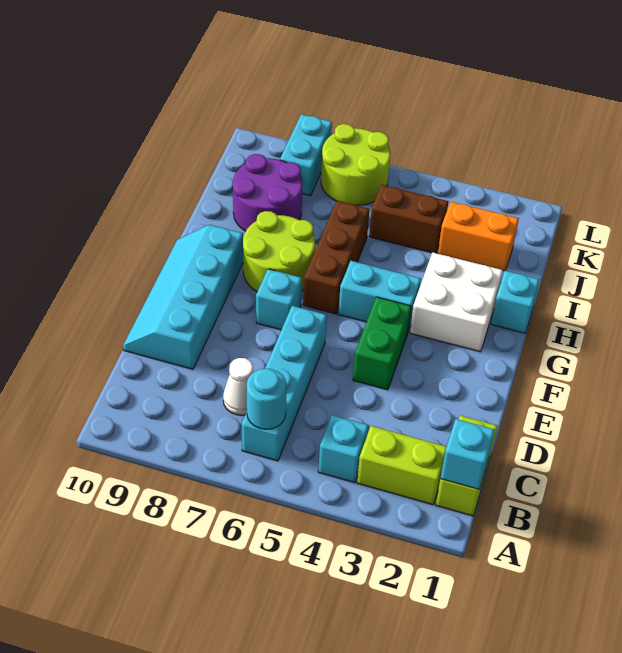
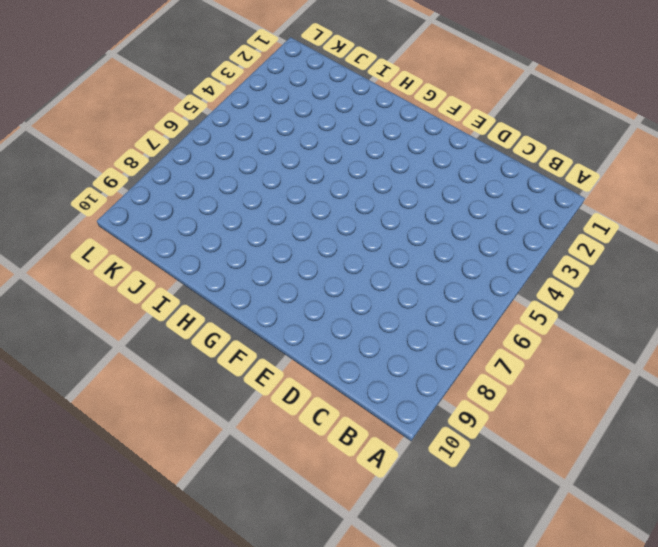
none -> lime 1x2 brick [436,416,497,516]
none -> lime 1x2 brick [357,426,447,505]
none -> cyan 1x1 brick [318,415,369,483]

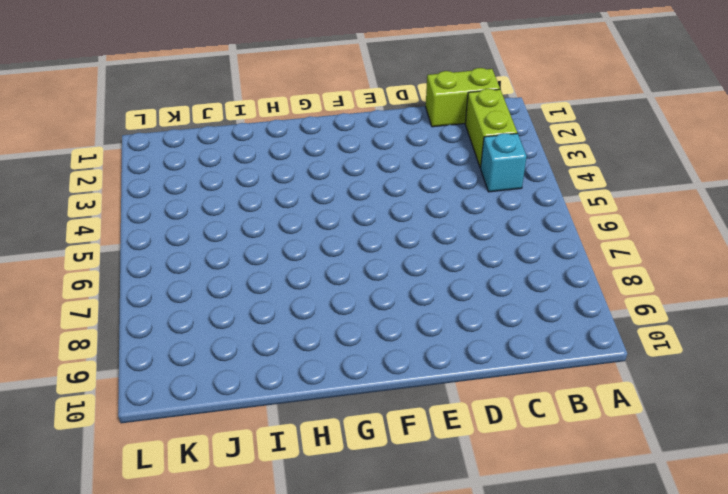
none -> cyan 1x4 brick [242,306,327,461]
none -> white 1x1 cone [223,358,253,415]
none -> cyan 2x4 slope [123,225,243,369]

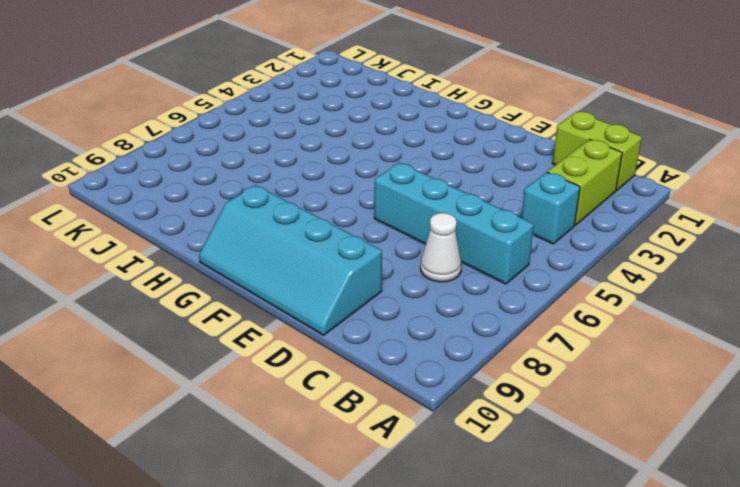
none -> green 1x2 brick [353,297,411,390]
none -> cyan 1x1 brick [256,269,302,330]
none -> white 2x2 brick [410,252,503,352]

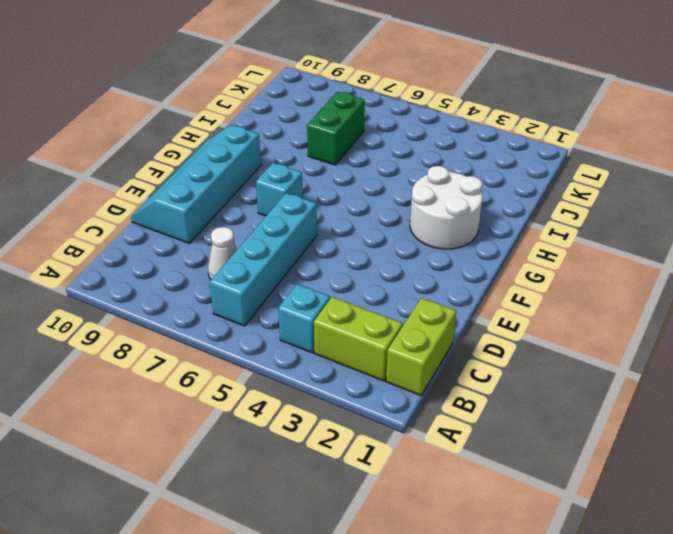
white 2x2 round brick [410,166,483,249] -> white 2x2 brick [410,252,503,352]
green 1x2 brick [307,92,365,165] -> green 1x2 brick moved to [353,297,411,390]
none -> cyan 1x2 brick [338,261,421,331]
none -> brown 1x3 brick [303,201,369,314]
none -> lime 2x2 round brick [243,211,315,292]

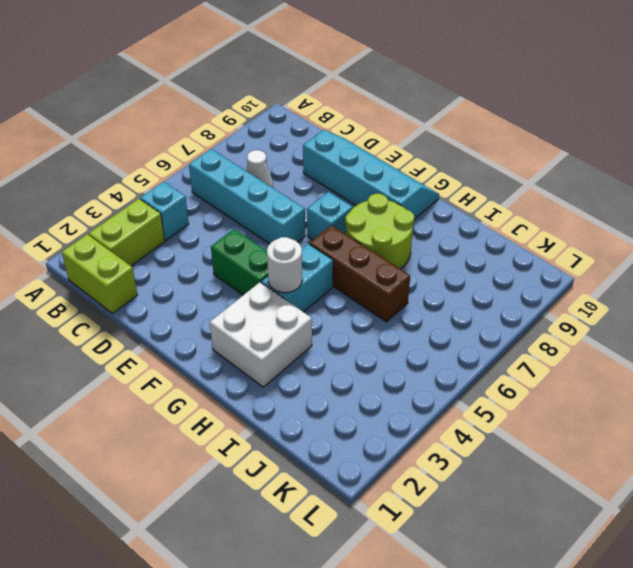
white 1x1 round brick [267,237,302,293] -> none
none -> cyan 1x1 brick [491,271,539,333]
none -> purple 2x2 round brick [233,154,303,231]
none -> orange 1x2 brick [438,202,519,271]

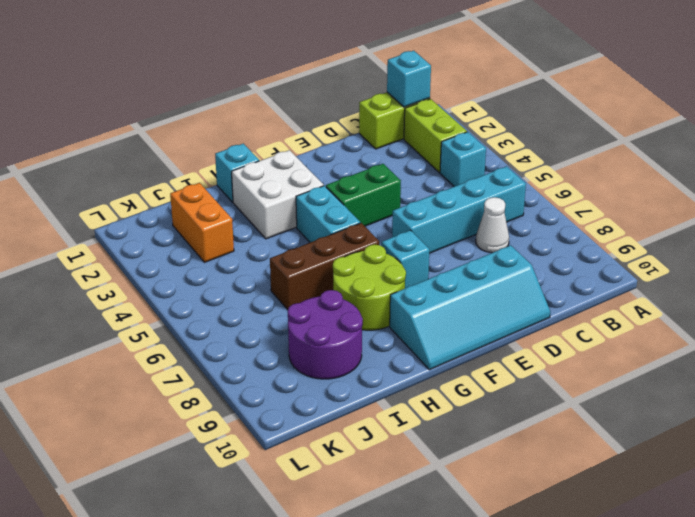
none -> brown 1x2 brick [369,185,448,253]
none -> lime 2x2 round brick [321,124,390,206]
none -> cyan 1x2 brick [280,114,332,196]

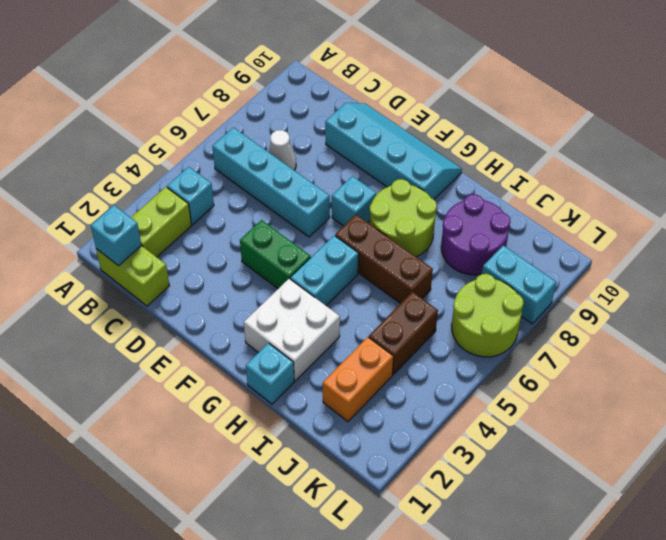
none -> cyan 1x1 round brick [247,369,286,429]

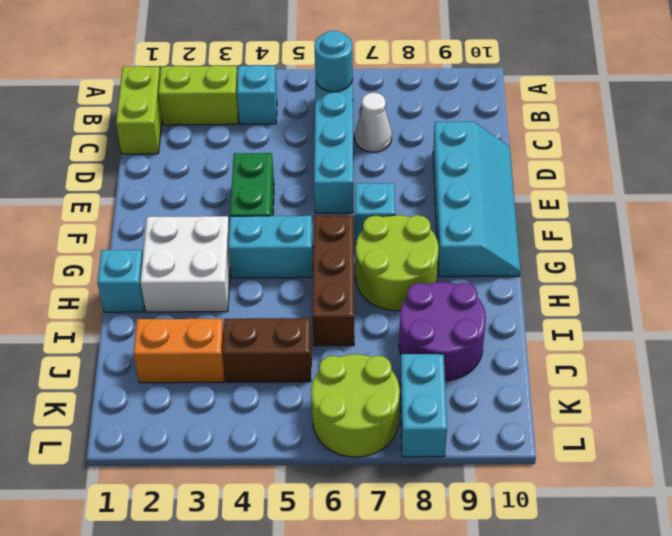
none -> cyan 1x1 brick [440,419,494,489]

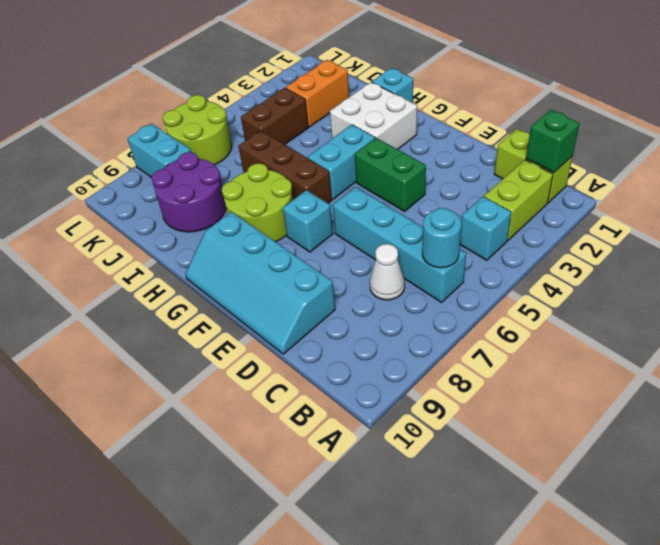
green 1x1 brick [526,110,580,172] -> cyan 1x1 brick [440,419,494,489]

